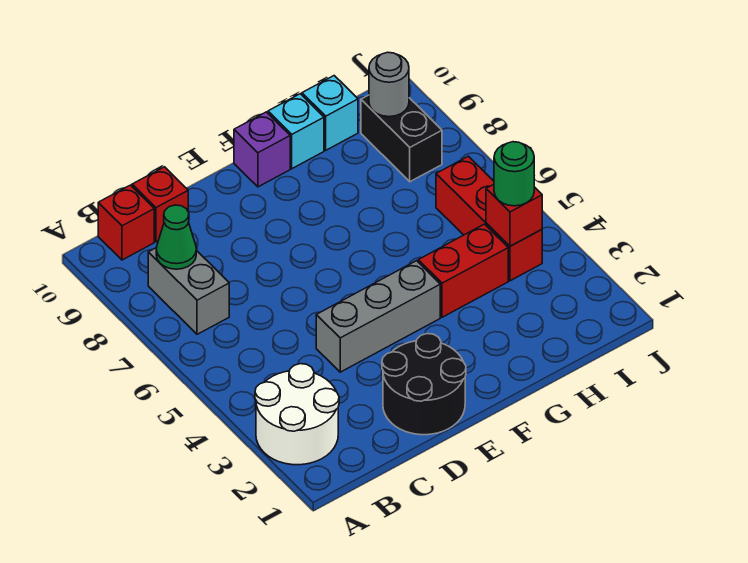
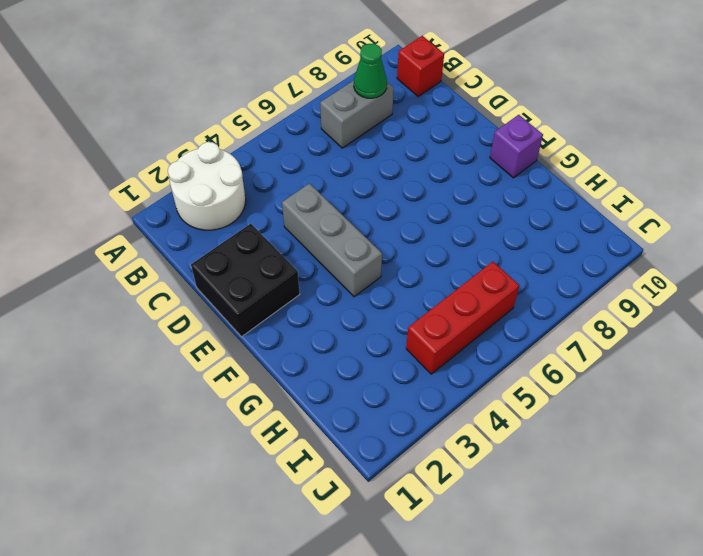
black 2x2 brick [191,224,300,337] -> black 2x2 round brick [382,334,466,435]
none -> red 1x1 brick [132,167,188,242]
none -> red 1x2 brick [418,224,508,317]
none -> cyan 1x1 brick [268,94,324,169]

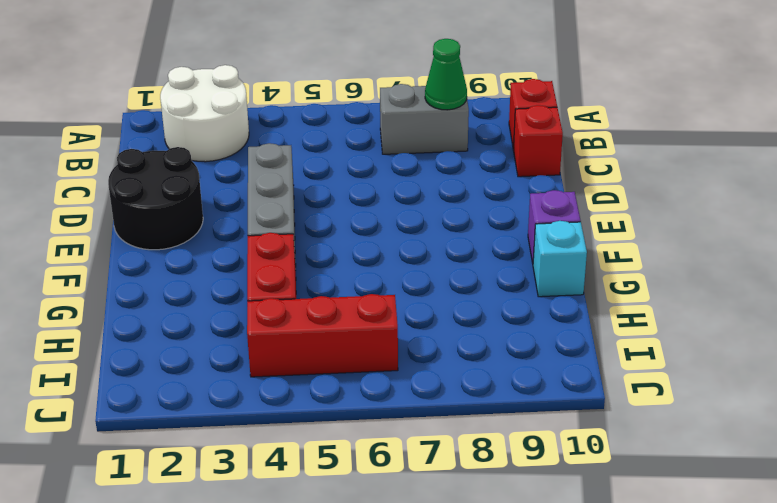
none -> cyan 1x1 brick [302,76,358,150]
none -> black 1x2 brick [361,95,442,182]
none -> red 1x1 brick [486,185,542,246]

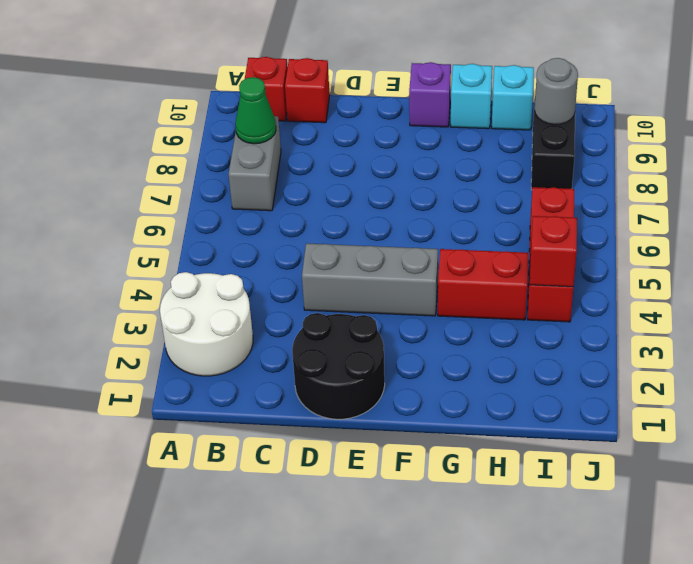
none -> green 1x1 round brick [494,142,534,206]

